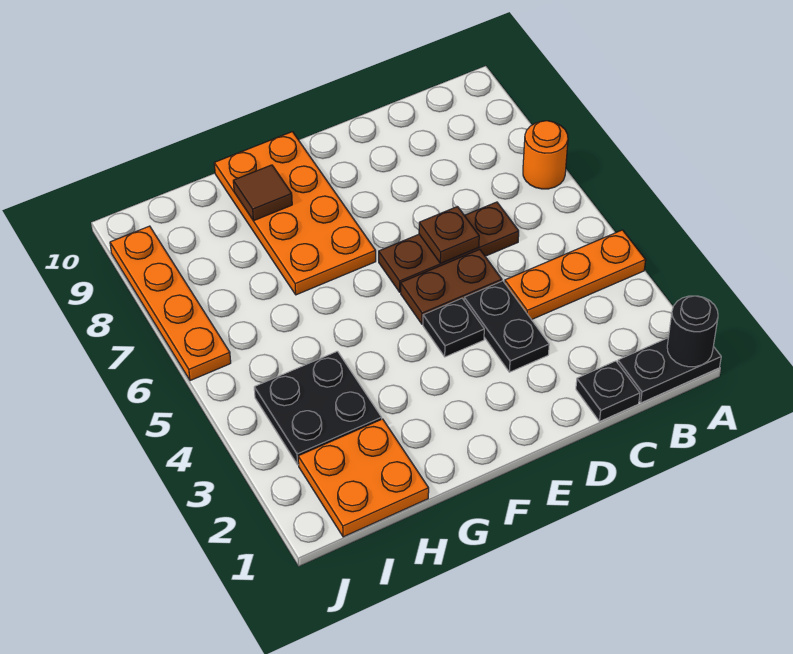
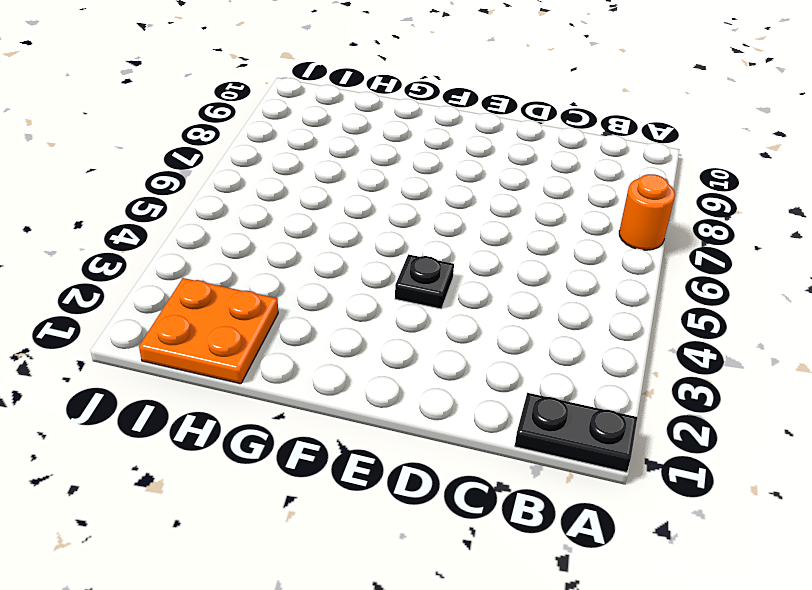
none -> orange 1x3 plate [505,230,646,320]
none -> black 1x1 plate [576,361,640,421]
none -> brown 1x3 plate [379,202,519,292]

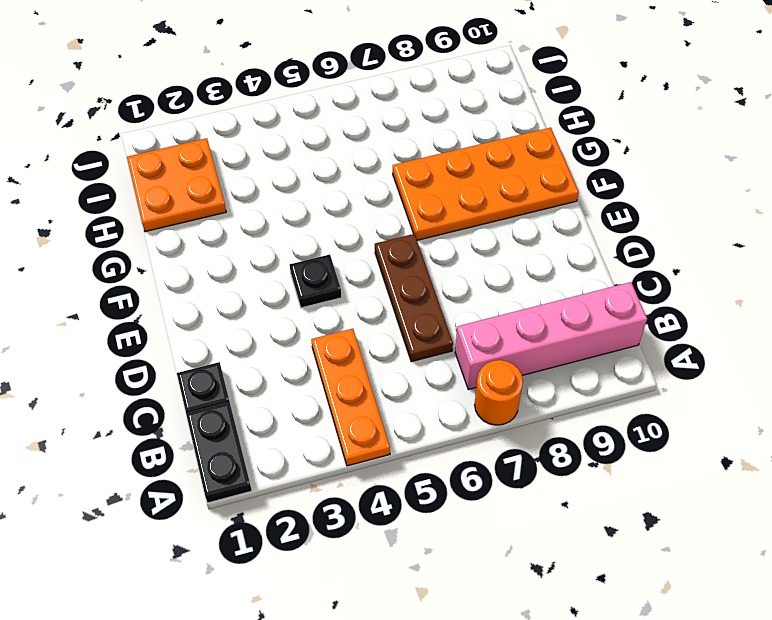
pink 1x4 brick [455,282,647,389] -> none
none -> black 1x2 plate [464,281,549,372]
none -> brown 1x2 plate [401,249,502,324]
none -> black 2x2 plate [254,351,382,465]

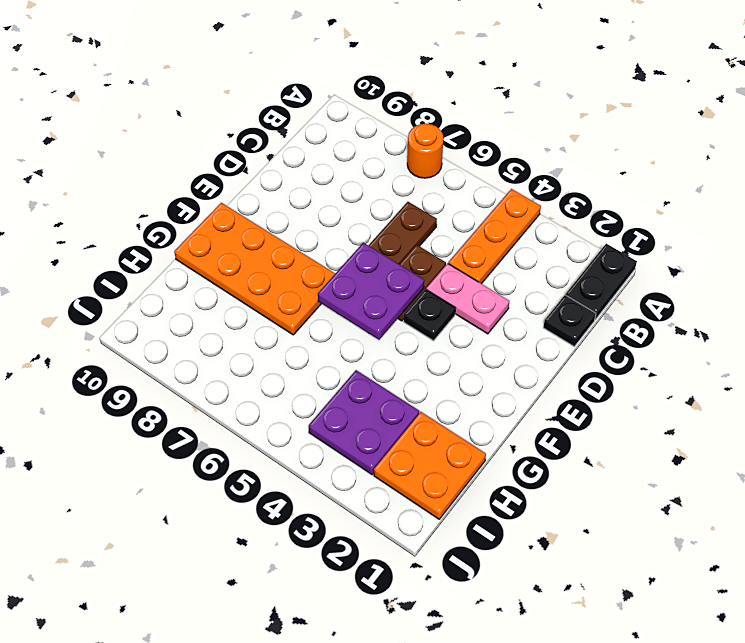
pink 1x2 plate [426,263,509,334] -> black 1x2 plate [464,281,549,372]
purple 2x2 plate [318,243,424,340] -> none
purple 2x2 plate [309,370,419,475] -> black 2x2 plate [254,351,382,465]
none -> orange 1x4 plate [110,226,231,381]
none -> black 1x1 round brick [667,296,718,367]
none -> brown 1x1 plate [419,207,479,263]

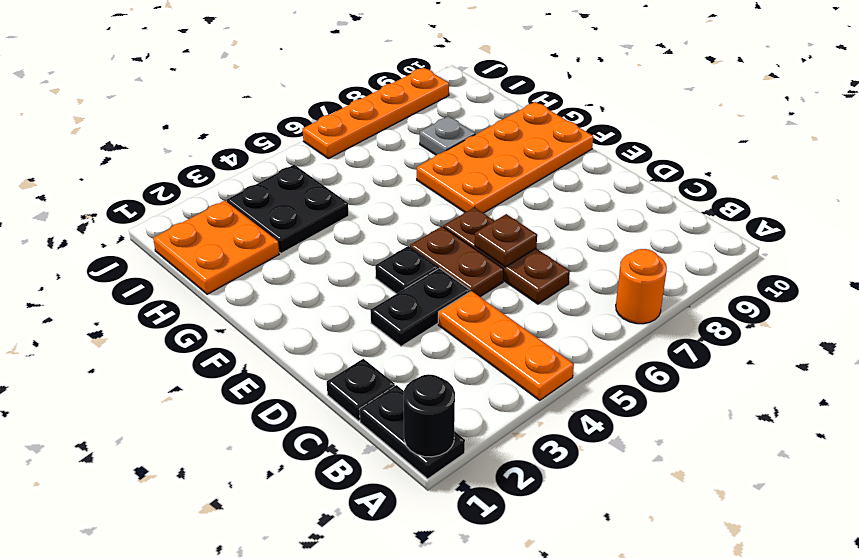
grey 1x1 plate [420,116,475,155] -> none
none -> brown 1x1 tile [233,165,292,221]

